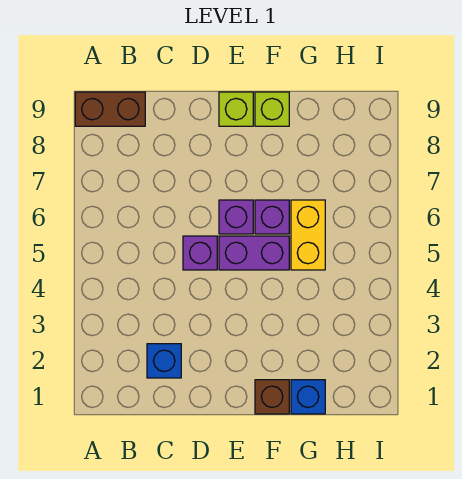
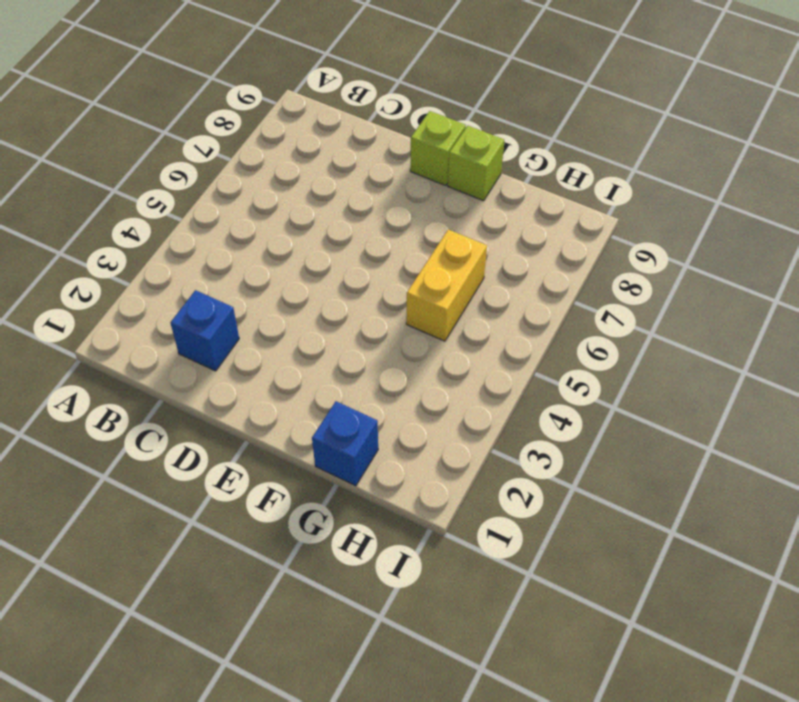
none -> brown 1x2 brick [75,92,145,126]
none -> purple 1x1 brick [183,236,217,270]

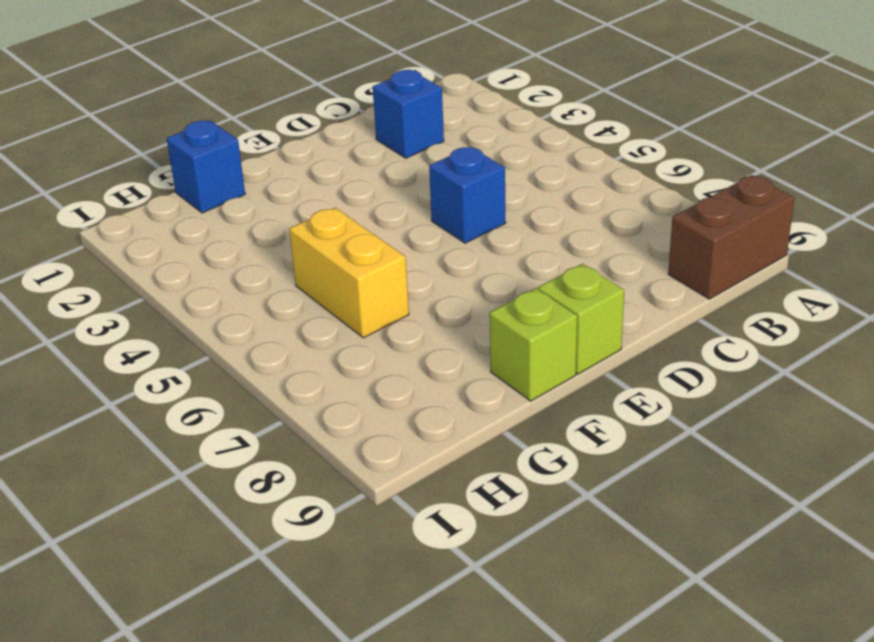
blue 1x1 brick [429,147,506,243] -> purple 1x1 brick [183,236,217,270]
none -> purple 1x2 brick [219,236,289,270]
none -> purple 1x1 brick [219,200,253,234]

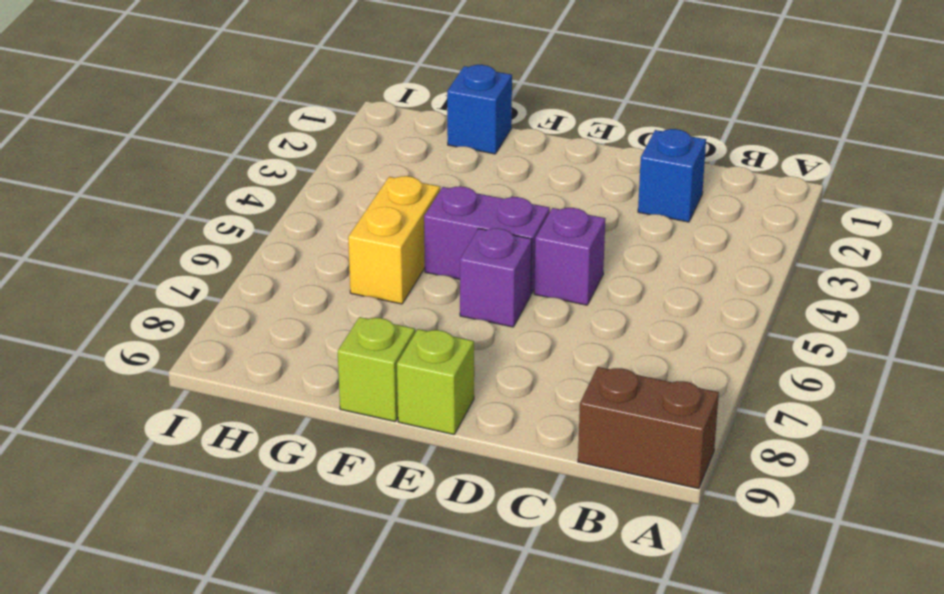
none -> brown 1x1 brick [255,380,289,414]
none -> purple 1x1 brick [255,200,289,234]

